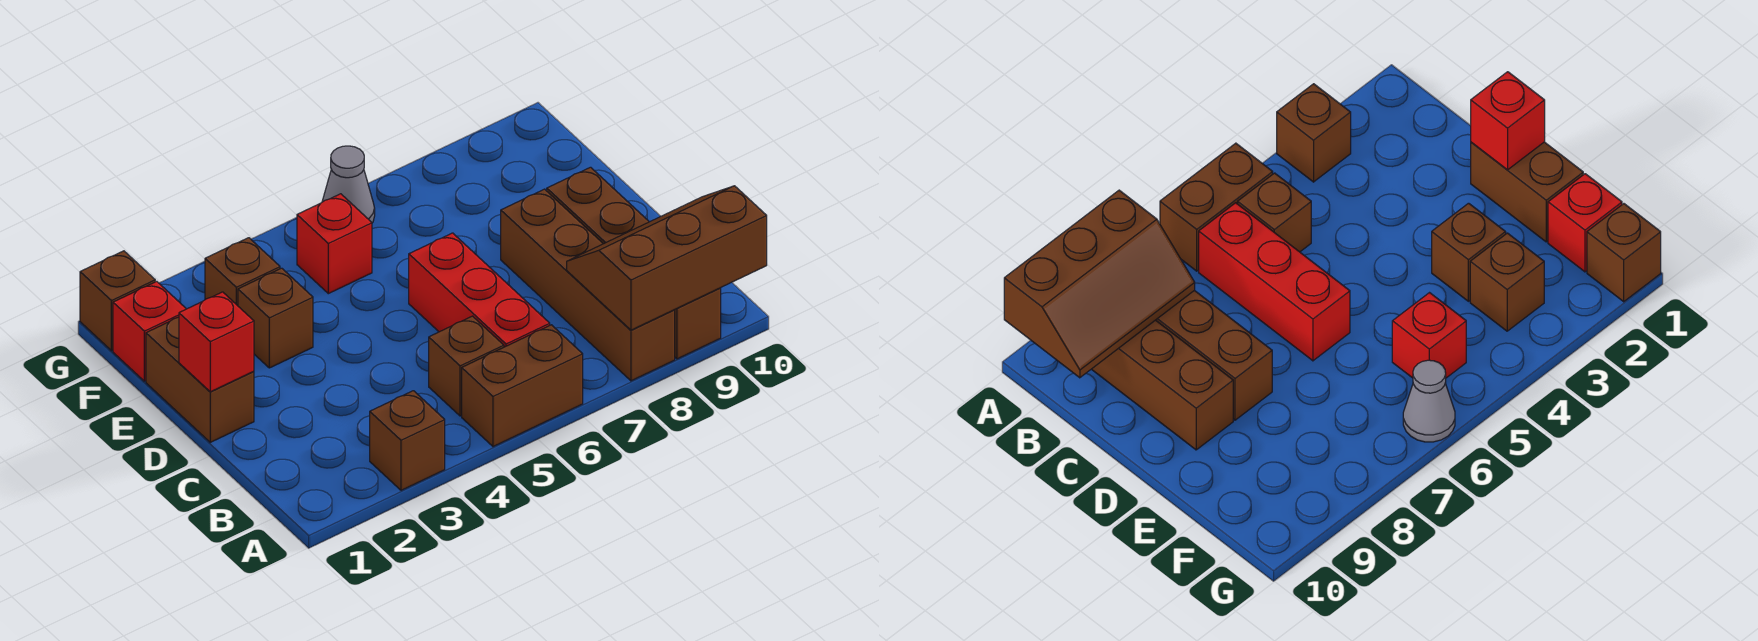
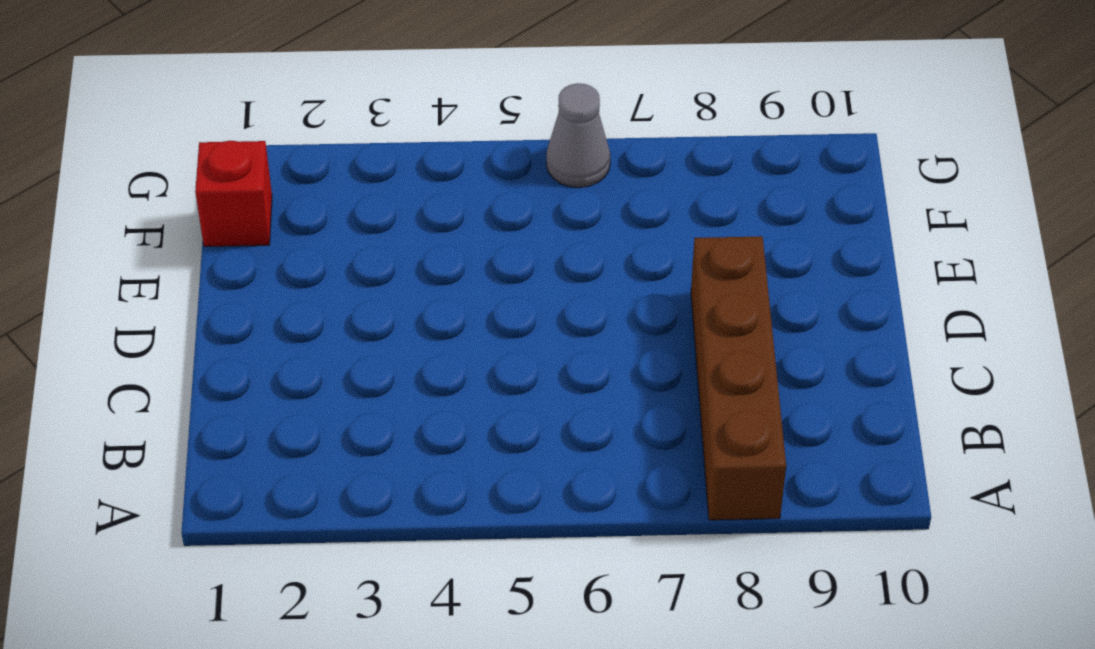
none -> brown 1x1 brick [370,391,445,490]
none -> brown 1x2 brick [462,325,583,447]
none -> brown 1x4 brick [547,167,721,359]

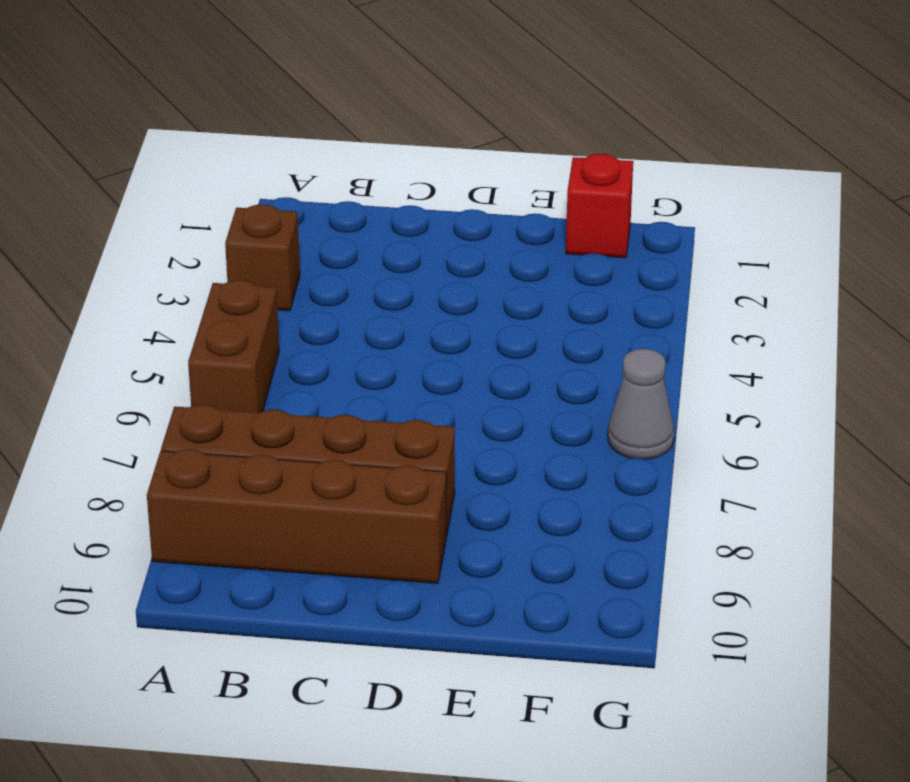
none -> brown 1x1 brick [429,316,504,416]
none -> red 1x3 brick [409,233,550,347]
none -> brown 1x2 brick [146,317,254,442]

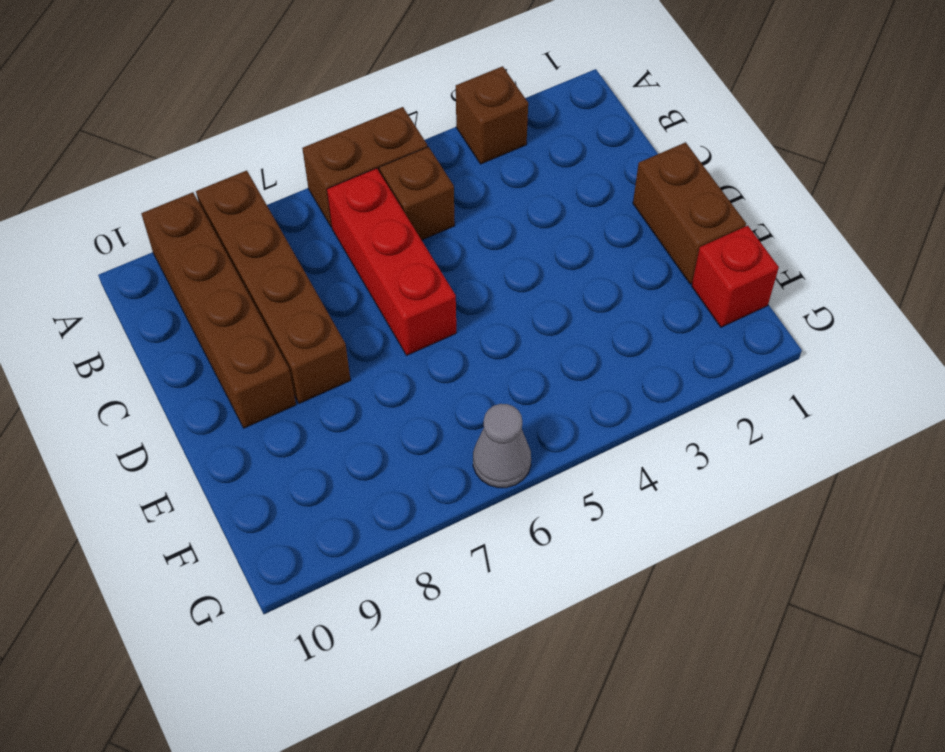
none -> brown 1x1 brick [238,268,313,368]
none -> brown 1x1 brick [205,238,280,306]
none -> red 1x1 brick [297,194,372,294]

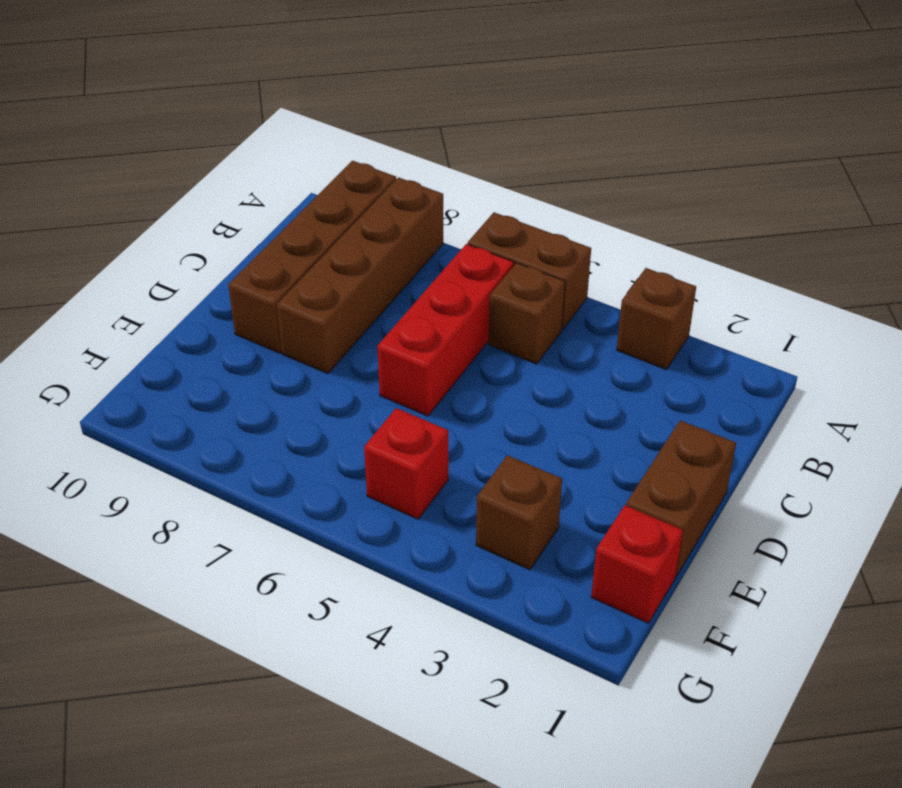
none -> brown 1x1 brick [238,268,313,368]
none -> brown 1x1 brick [80,251,155,351]
none -> grey 1x1 cone [322,146,375,223]

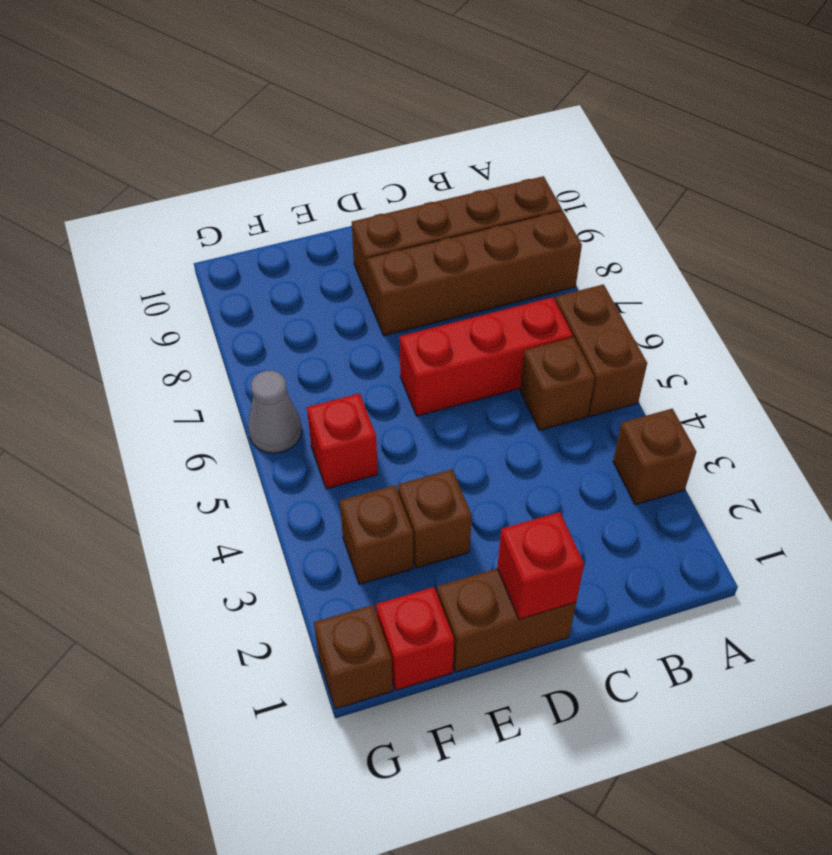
none -> brown 2x3 slope [567,186,767,330]

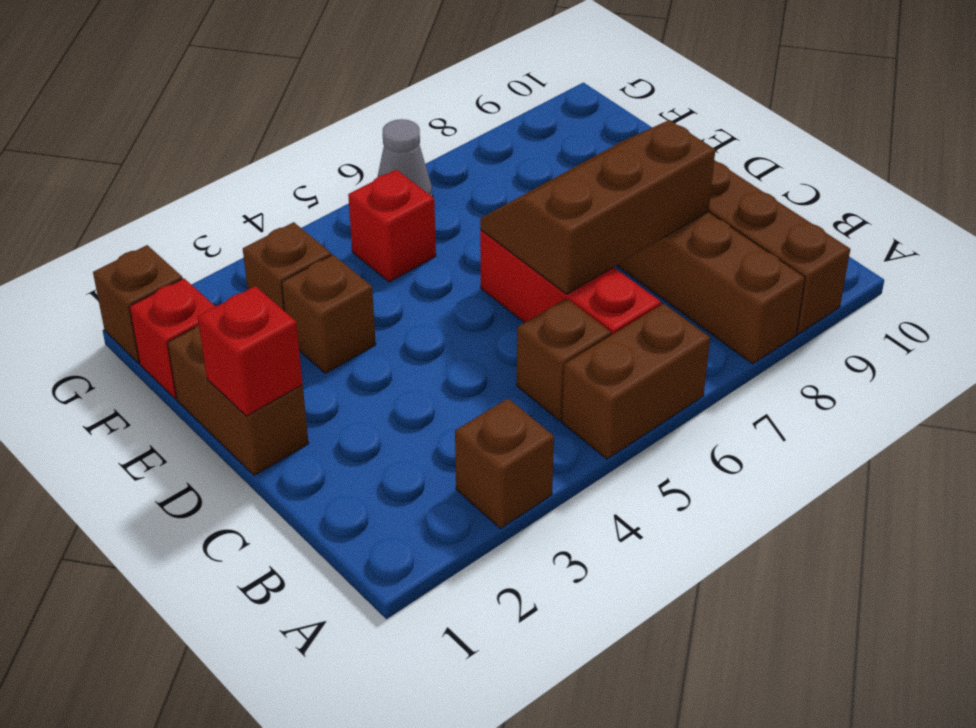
brown 2x3 slope [480,120,715,294] -> brown 2x3 slope moved to [567,186,767,330]

